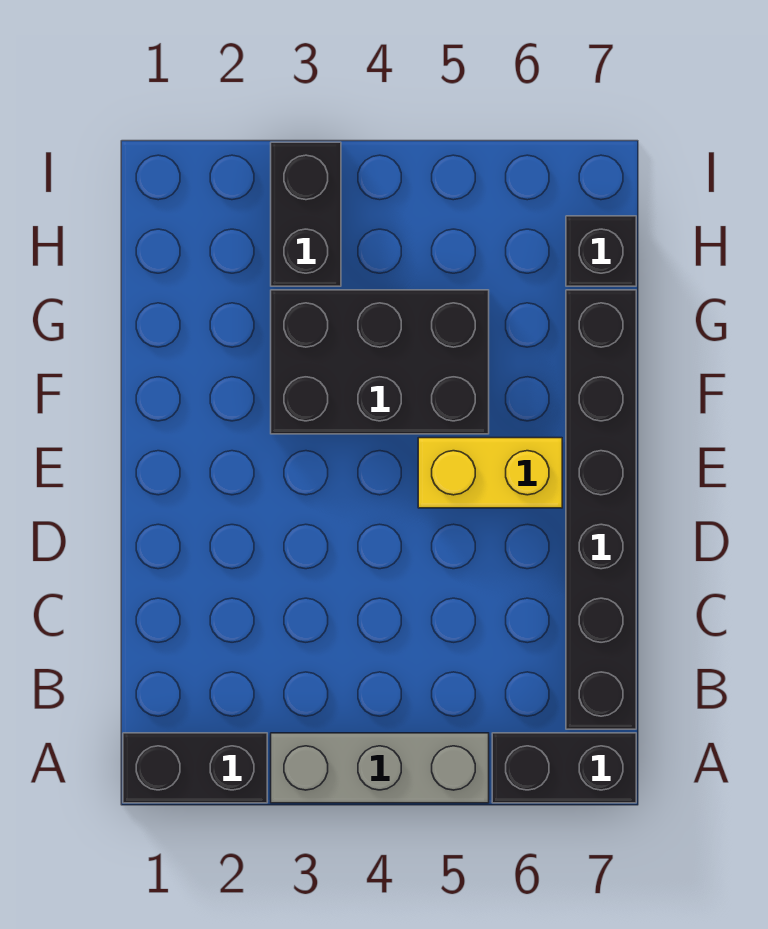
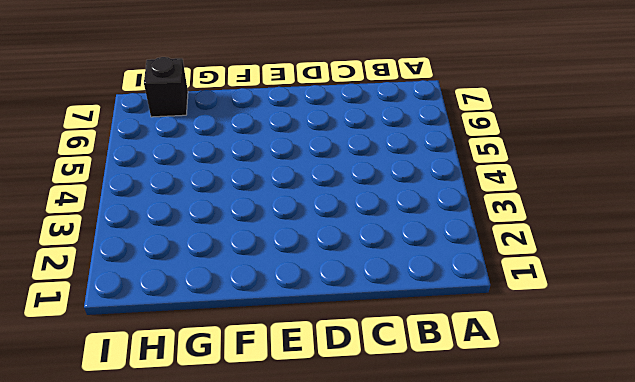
none -> black 1x2 brick [123,733,267,803]
none -> grey 1x3 brick [271,733,489,803]

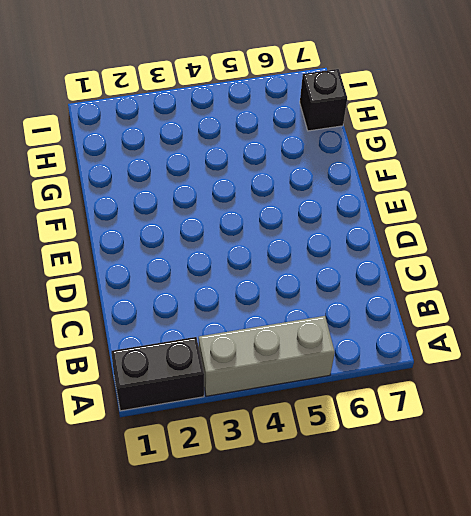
none -> black 1x2 brick [492,733,636,803]
none -> black 1x6 brick [566,290,636,729]

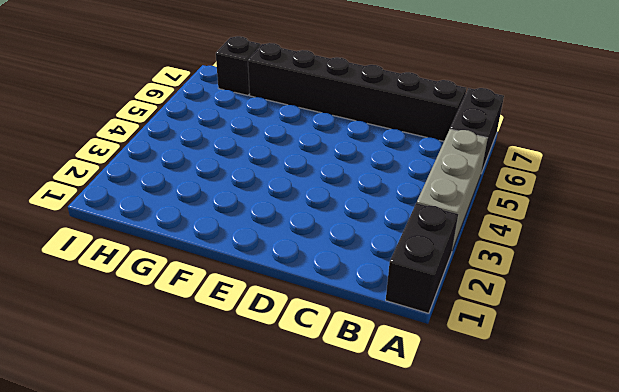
none -> yellow 1x2 brick [418,438,562,508]
none -> black 2x3 brick [271,290,489,434]

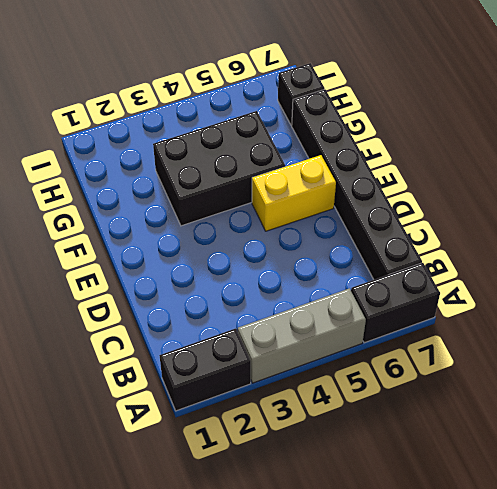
none -> black 1x2 brick [271,142,341,286]

